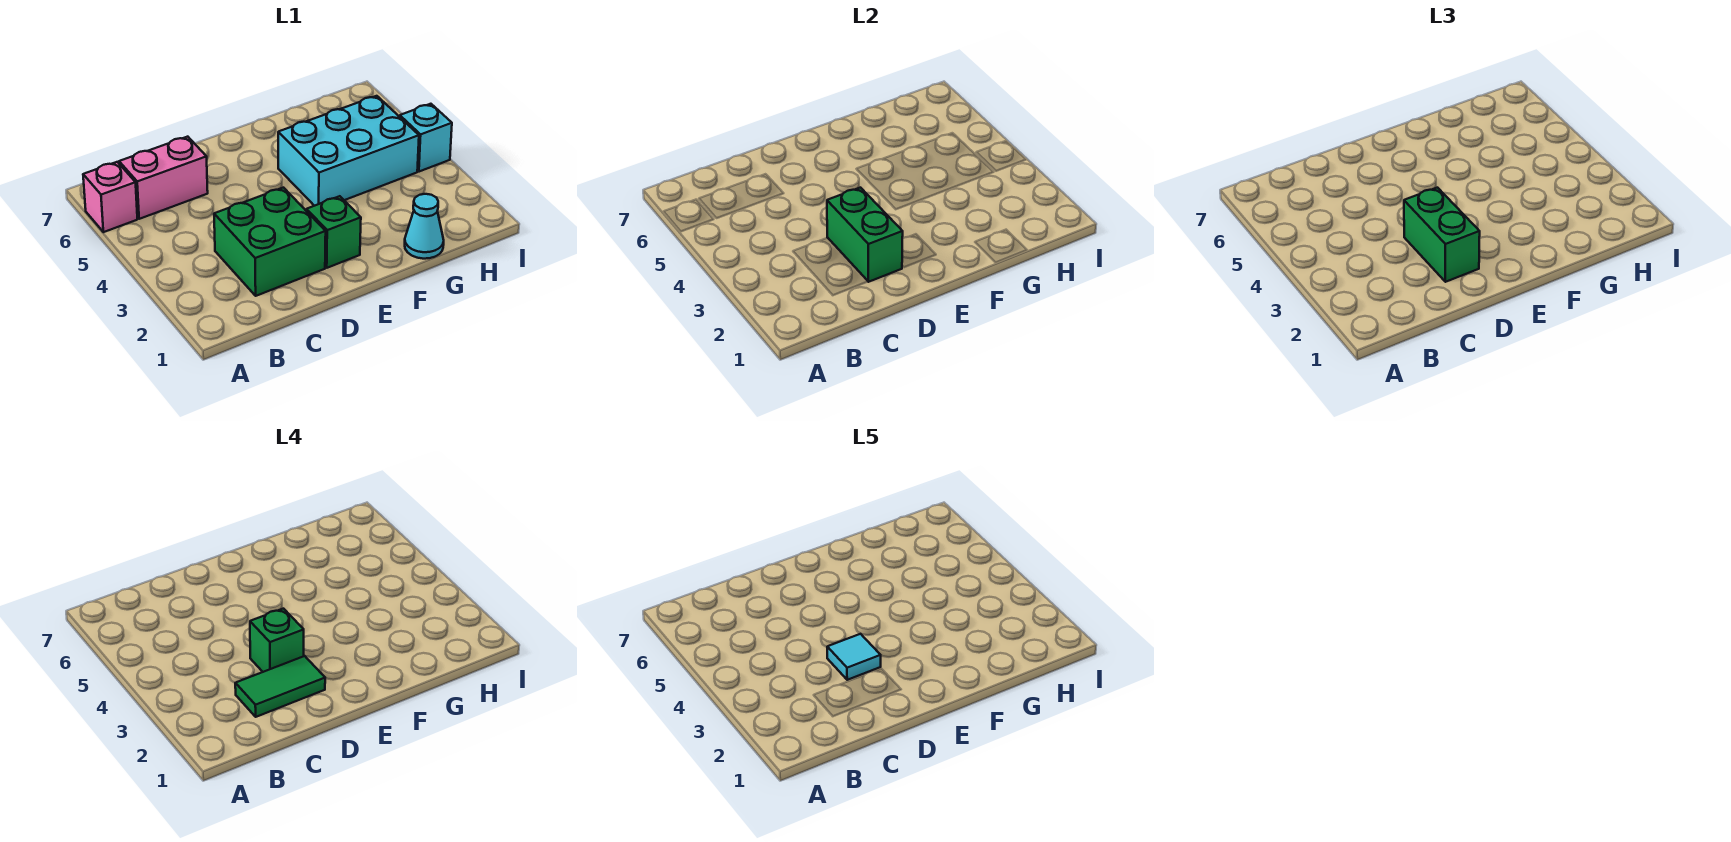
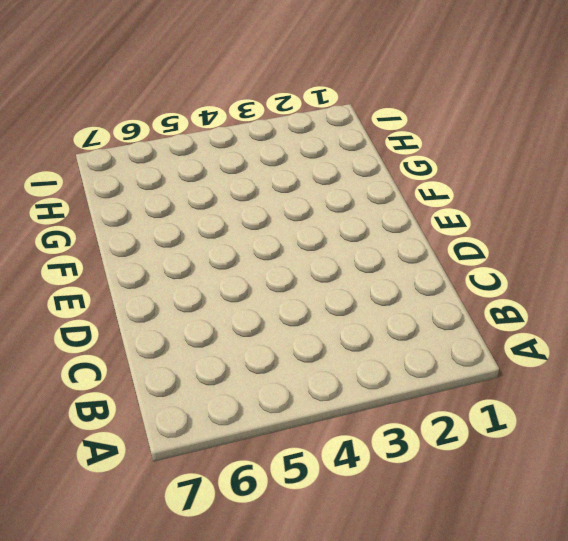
none -> pink 1x1 brick [83,162,137,232]
none -> pink 1x2 brick [119,137,208,219]
none -> green 2x2 brick [214,188,326,296]

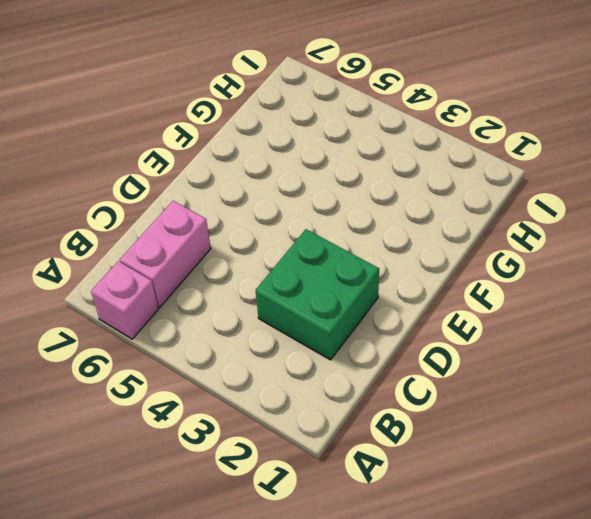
none -> green 1x1 brick [307,196,361,268]
none -> cyan 2x3 brick [278,96,419,206]
none -> cyan 1x1 cone [405,194,444,259]

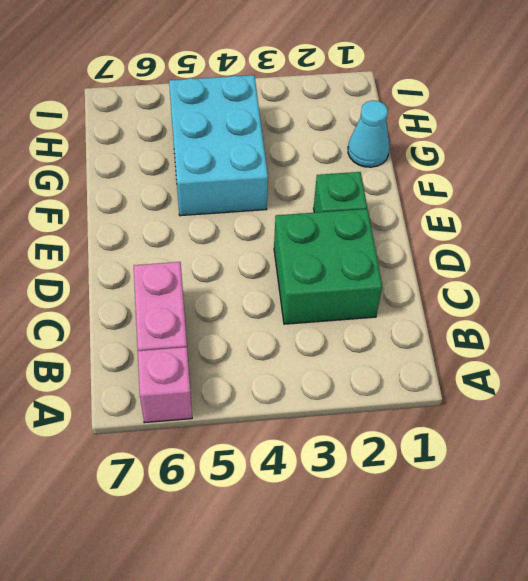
none -> cyan 1x1 brick [400,104,452,172]
none -> green 1x2 brick [827,188,903,282]
none -> green 1x2 brick [1404,188,1480,282]

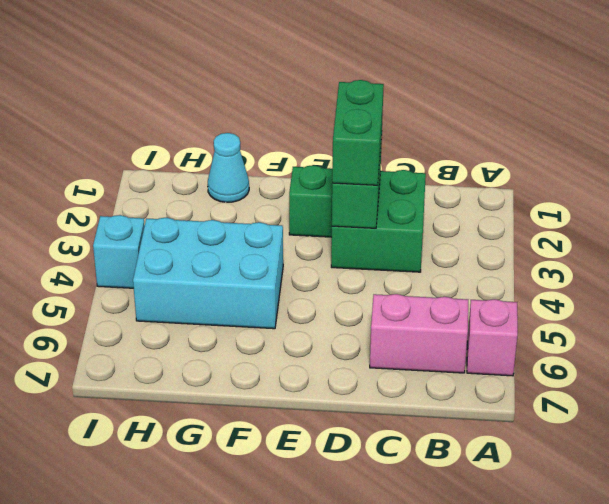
none -> green 1x2 tile [235,656,325,717]
none -> green 1x1 brick [250,609,304,672]
none -> cyan 1x1 tile [827,634,881,680]

